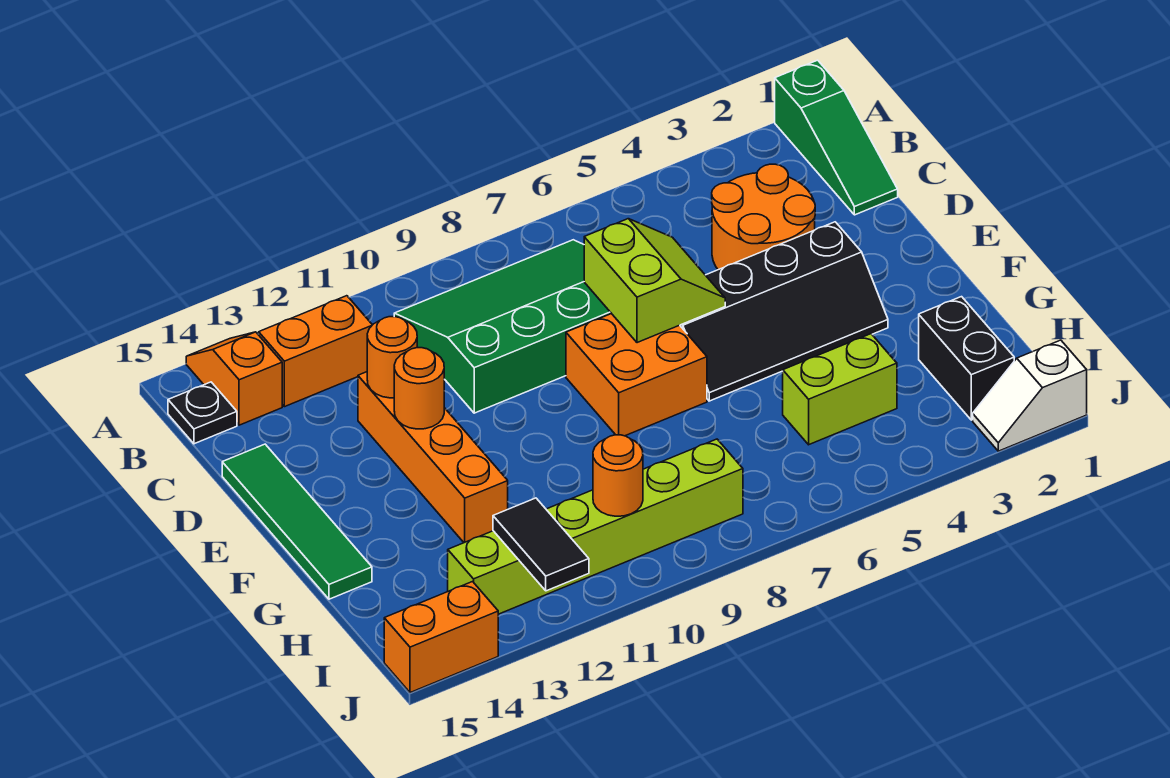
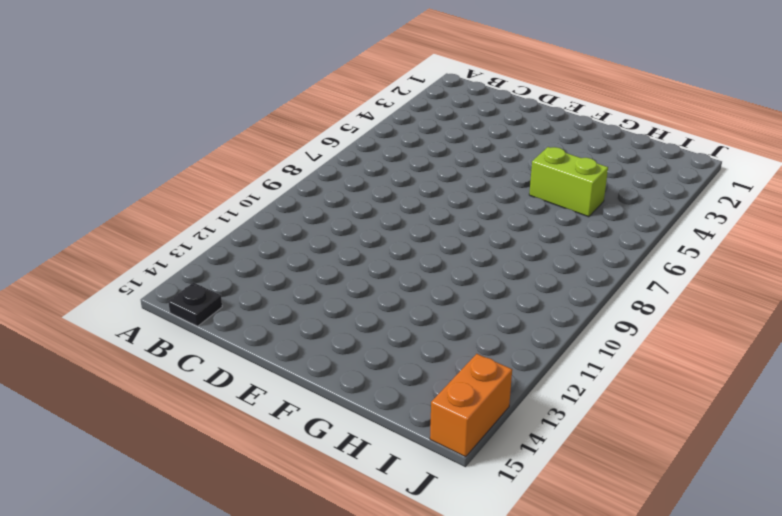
lime 1x2 brick [529,147,608,217] -> lime 1x2 brick turned to [783,334,897,445]
none -> green 1x3 slope [775,60,898,215]
none -> orange 1x2 slope [186,332,282,425]
none -> green 3x4 slope [394,240,611,413]

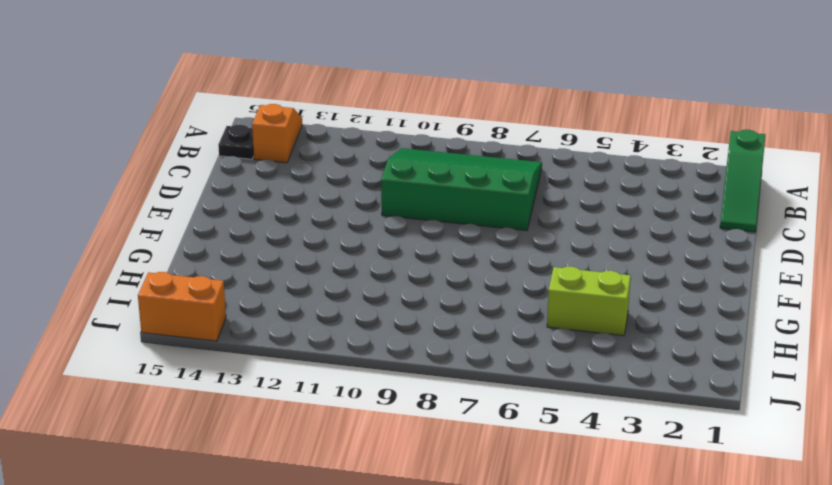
none -> orange 1x2 brick [259,296,372,407]
none -> orange 2x2 round brick [712,164,815,270]
none -> orange 1x4 brick [358,372,508,543]

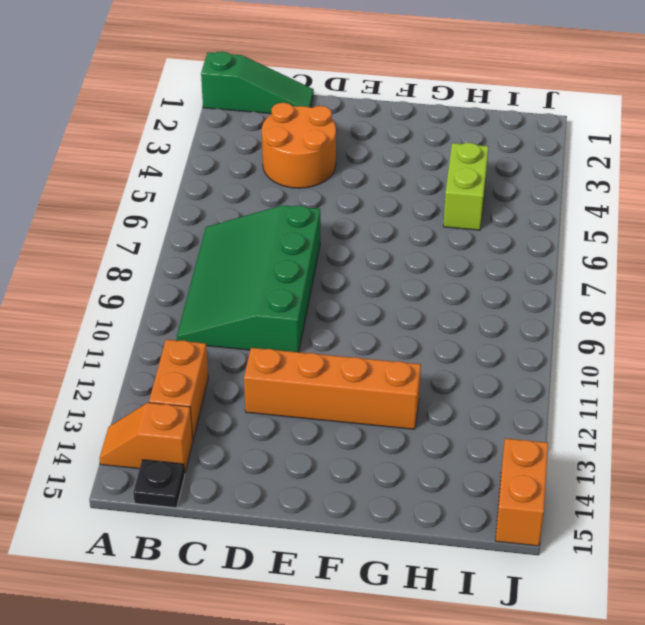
none -> green 1x4 tile [222,444,372,599]
none -> black 2x4 slope [680,222,888,401]
none -> orange 2x2 brick [566,314,707,436]

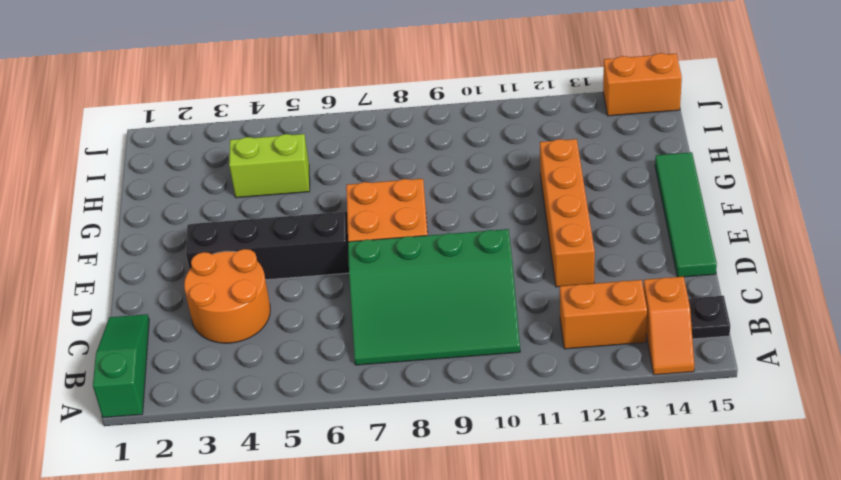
none -> black 1x2 brick [919,297,1014,420]
none -> lime 1x6 brick [448,439,743,614]
none -> white 1x2 slope [973,340,1087,451]

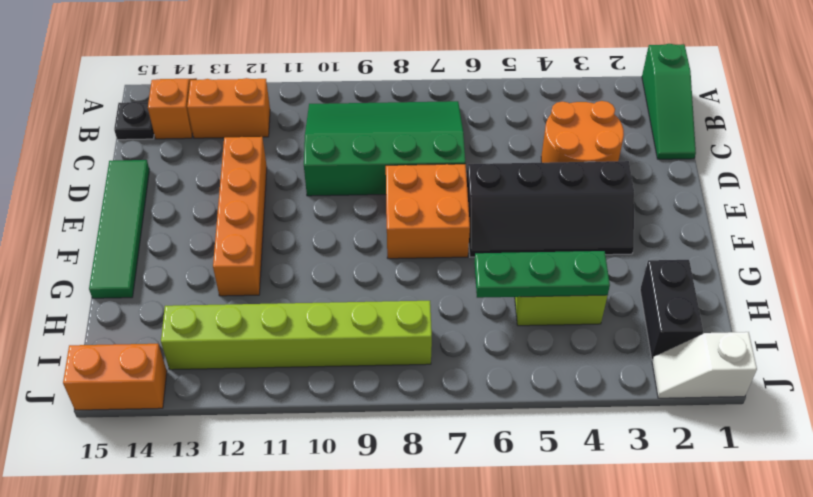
green 1x3 plate [474,251,610,298] -> none
none -> lime 2x2 slope [584,219,725,343]
none -> orange 1x1 round brick [367,317,417,398]
none -> orange 1x1 round brick [394,348,444,429]

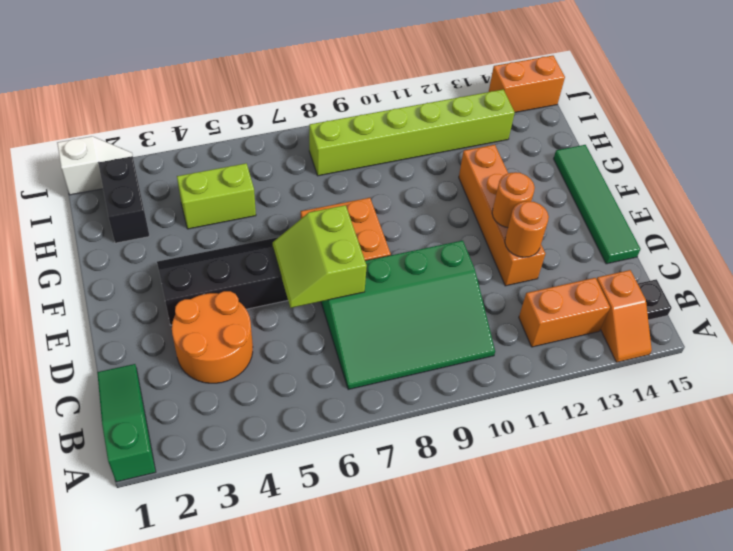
none -> orange 1x1 round brick [593,435,643,516]
none -> black 1x2 tile [493,498,589,591]

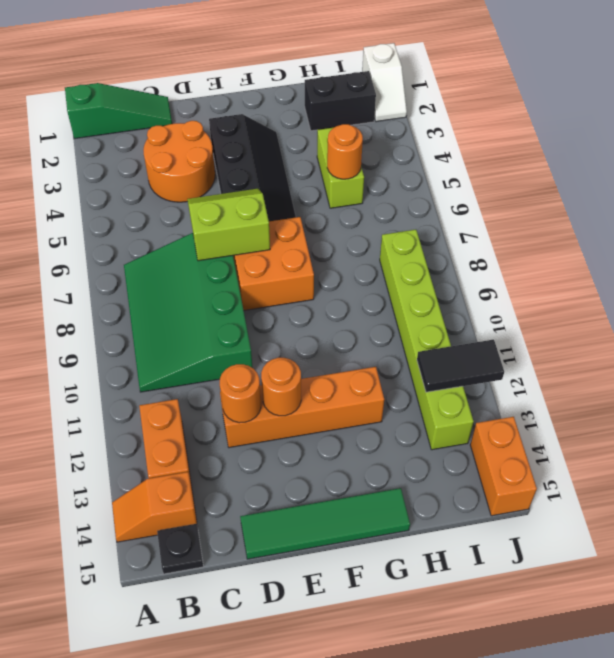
orange 1x1 round brick [327,124,363,179] -> orange 1x1 round brick moved to [593,435,643,516]

